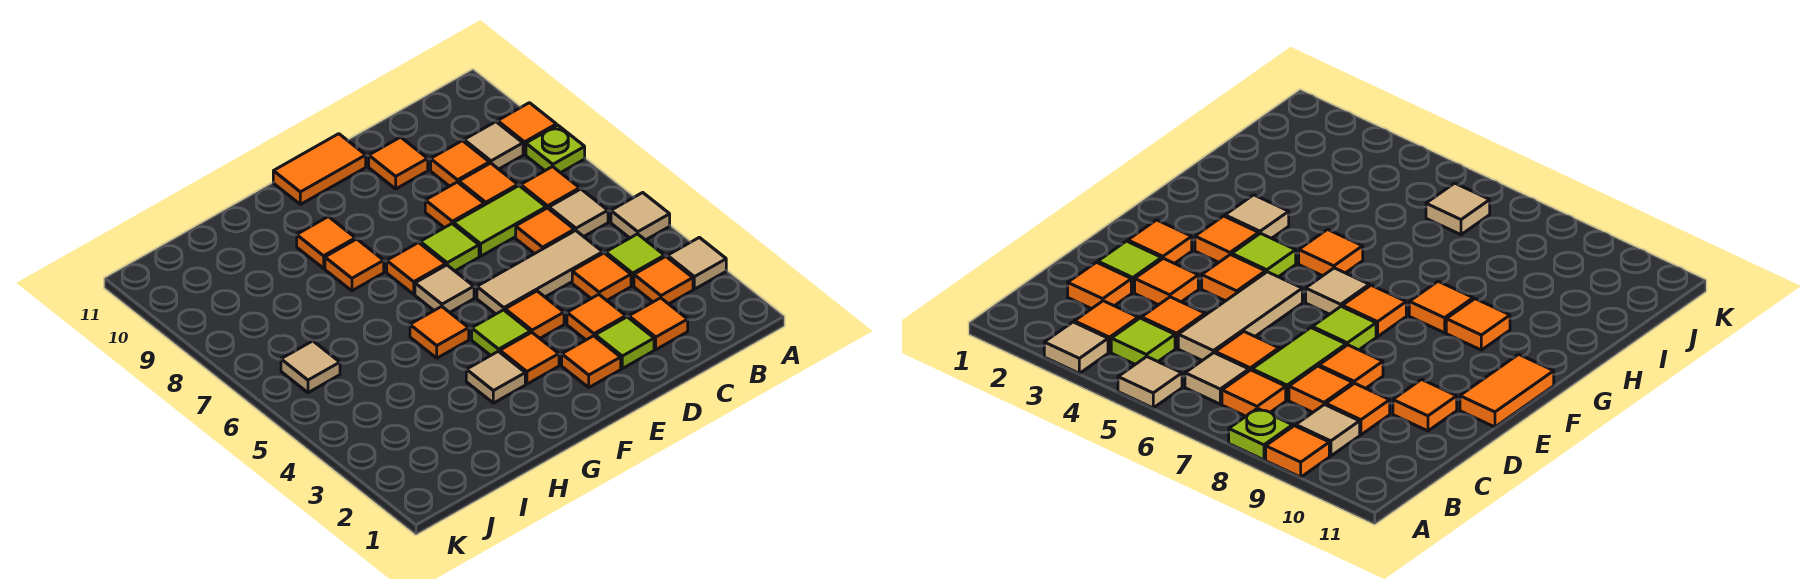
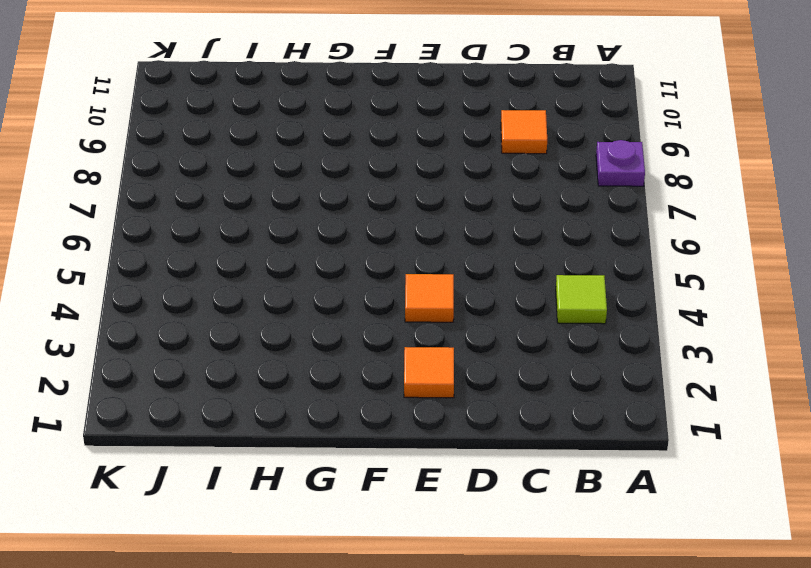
purple 1x1 plate [596,140,645,186] -> lime 1x1 plate [526,125,585,173]
none -> tan 1x1 tile [667,237,726,289]
none -> tan 1x1 tile [611,193,670,240]
none -> orange 1x1 tile [498,103,556,154]
none -> orange 1x1 tile [634,257,693,304]

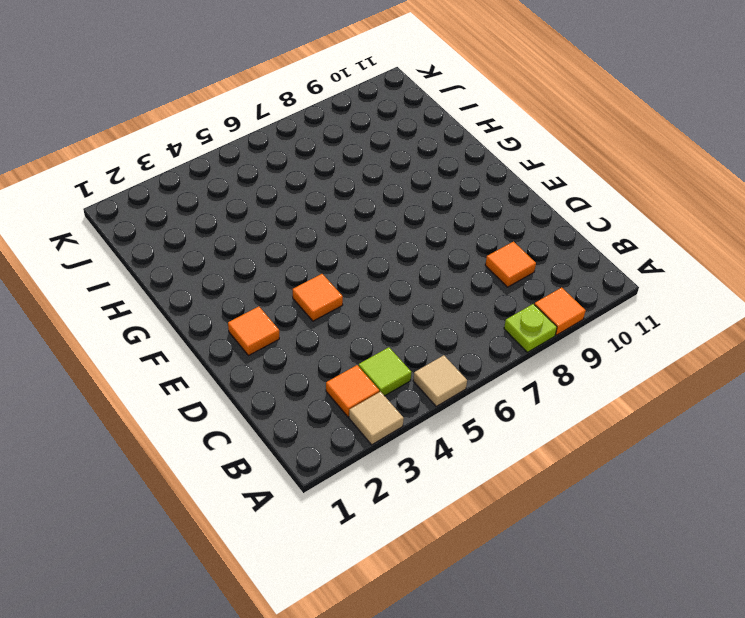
none -> tan 1x1 tile [549,189,608,237]
none -> orange 1x1 tile [521,167,580,209]
none -> tan 1x1 tile [464,122,523,169]
none -> orange 1x1 tile [629,298,688,349]

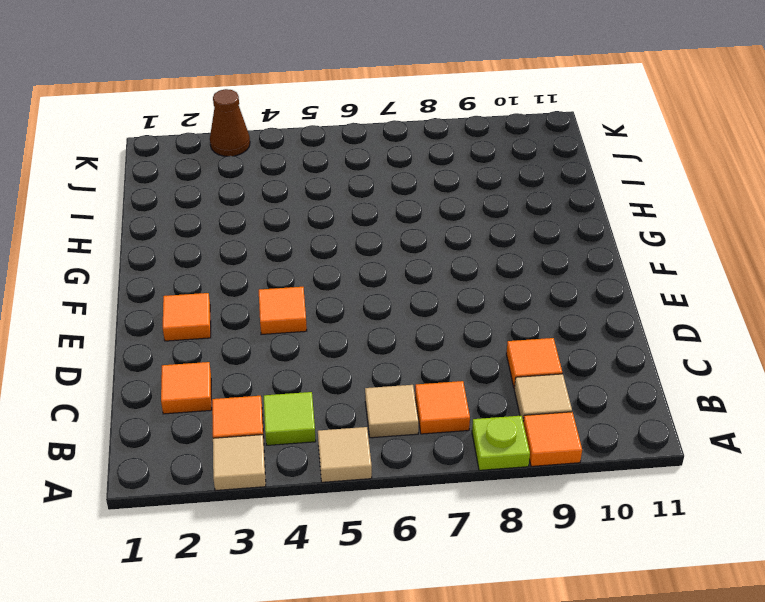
brown 1x1 cone [210,89,250,156] -> none
none -> orange 1x1 tile [572,253,631,300]
none -> tan 1x3 tile [477,231,603,314]
none -> orange 1x1 tile [516,208,574,254]
none -> lime 1x2 tile [454,186,546,256]

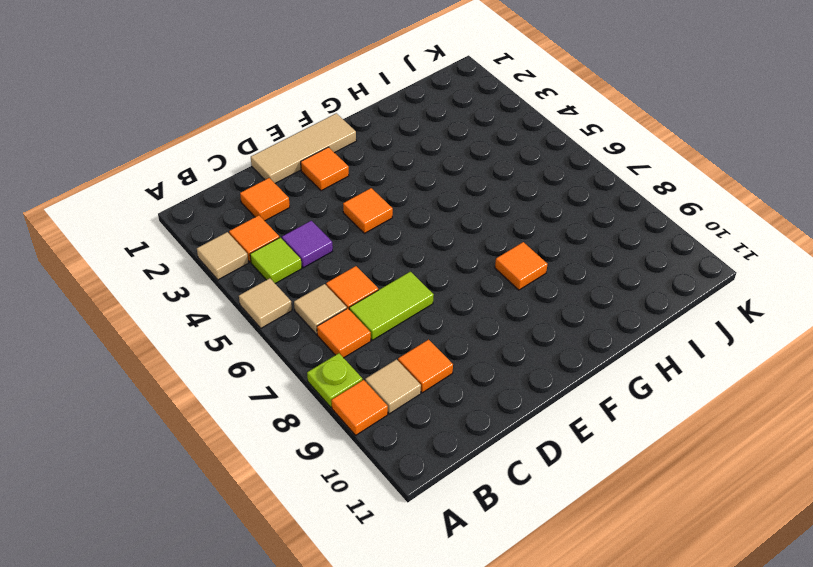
purple 1x1 tile [282,221,333,268] -> orange 1x1 tile [572,253,631,300]
tan 1x3 tile [251,113,356,183] -> tan 1x3 tile moved to [477,231,603,314]
none -> orange 1x1 tile [459,163,518,205]
none -> lime 1x1 tile [595,317,654,369]
none -> orange 1x1 tile [567,294,626,340]
none -> orange 1x1 tile [425,182,484,228]

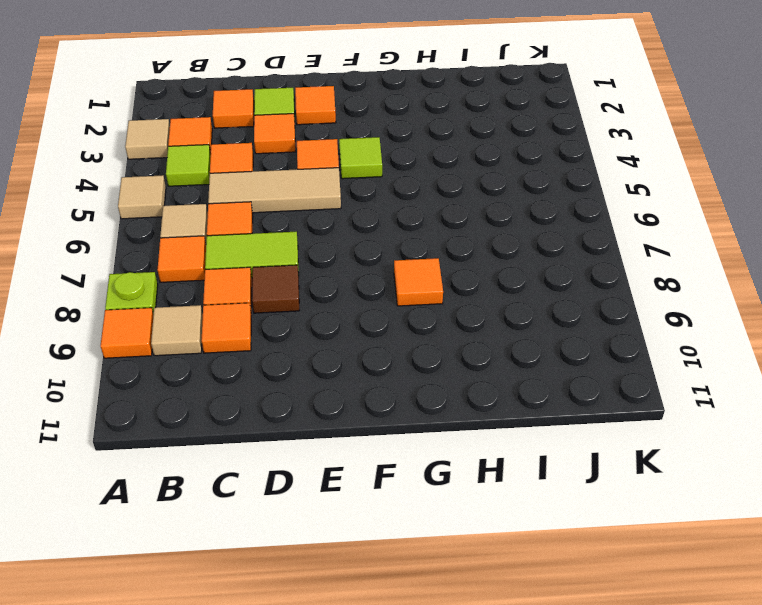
brown 1x1 tile [252,265,299,313] -> orange 1x1 tile [425,182,484,228]
none -> orange 1x1 tile [369,137,428,189]
none -> lime 1x1 tile [420,224,479,271]
none -> orange 1x2 tile [273,134,366,204]
none -> orange 1x1 tile [500,332,559,384]

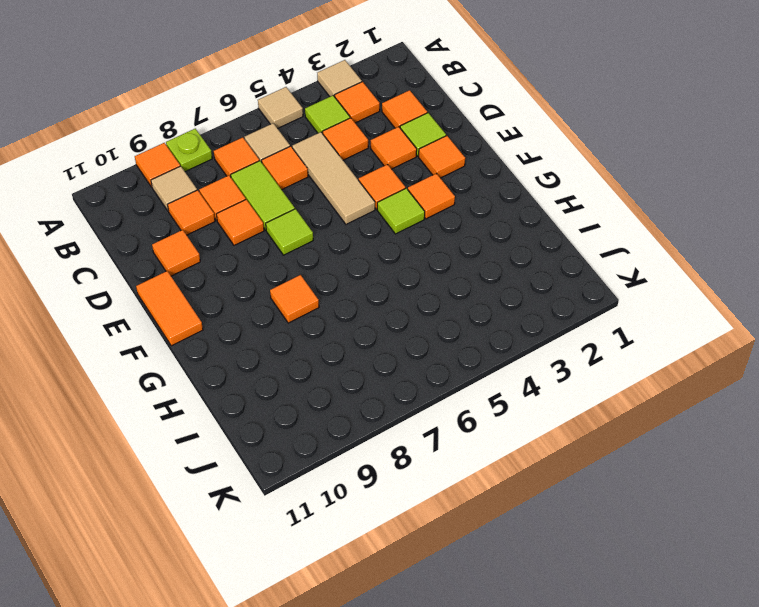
none -> tan 1x1 tile [415,265,474,312]
none -> orange 1x1 tile [387,243,446,294]
none -> tan 1x1 tile [466,351,525,403]
none -> orange 1x1 tile [410,306,469,358]

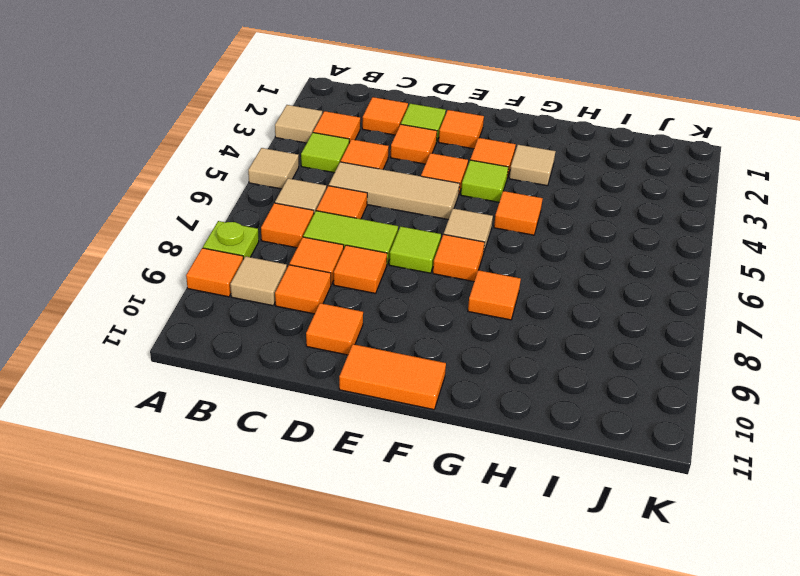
none -> orange 1x1 tile [297,217,355,268]
none -> tan 1x1 tile [281,341,340,393]

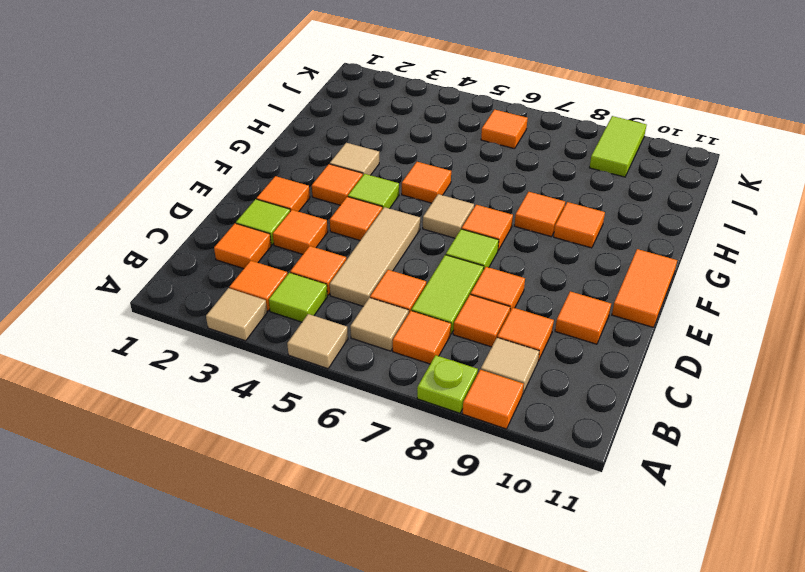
orange 1x1 tile [481,110,528,149] -> tan 1x1 tile [281,341,340,393]
lime 1x2 tile [589,116,646,177] -> none

